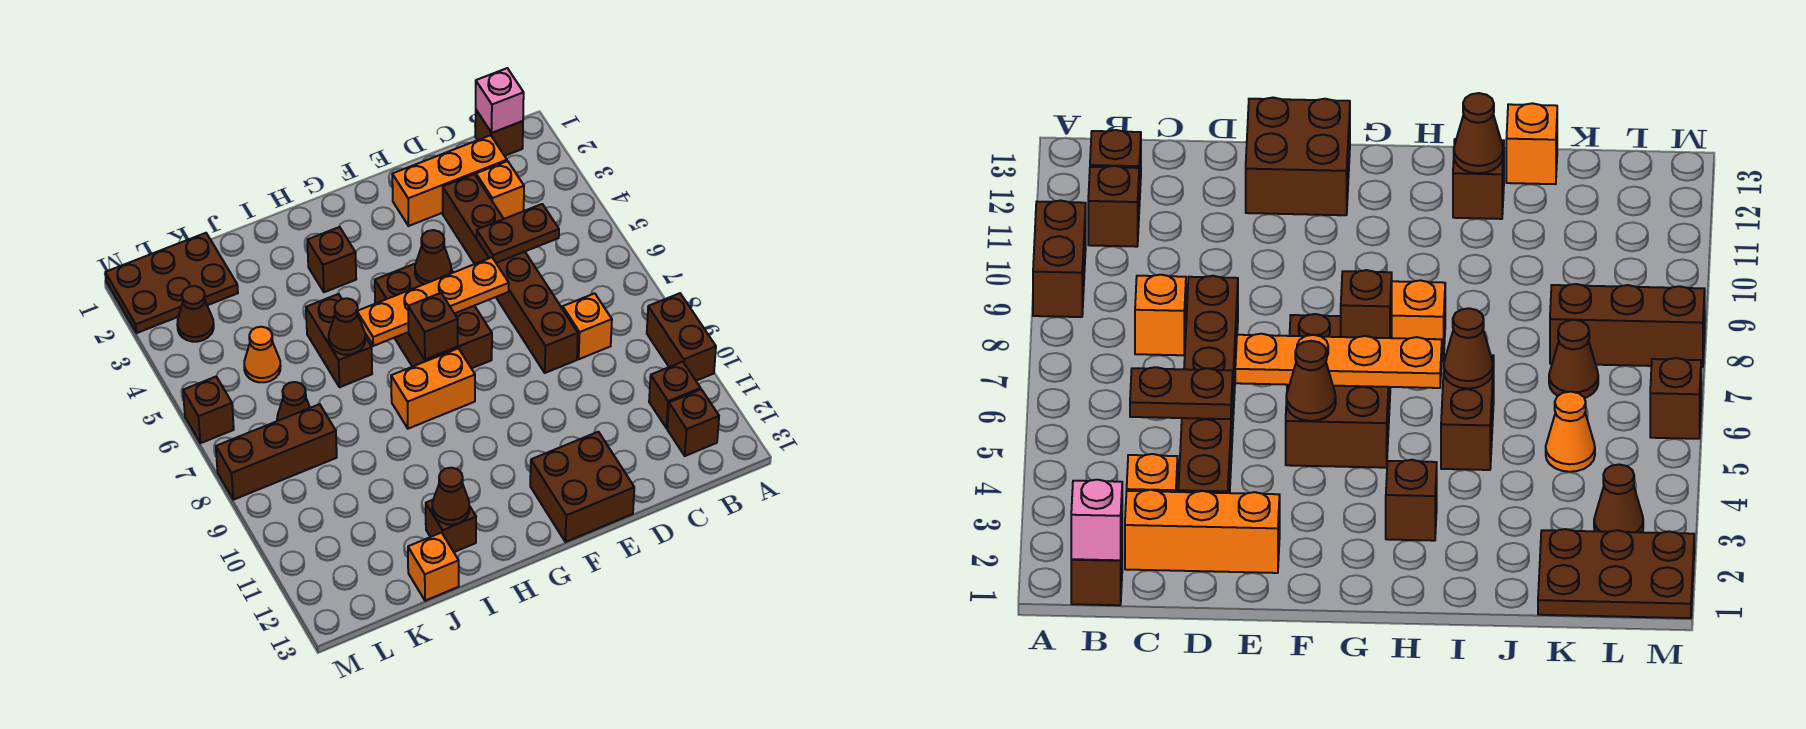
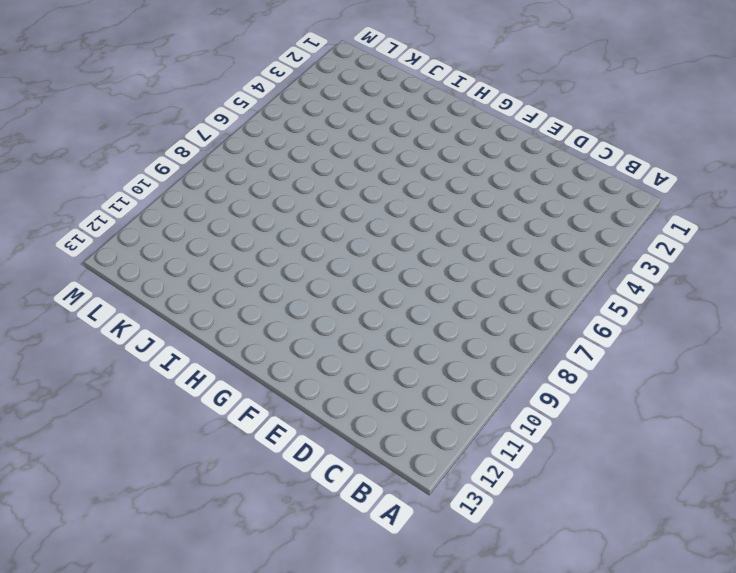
none -> brown 1x2 brick [647,293,716,381]
none -> brown 1x1 brick [475,110,523,156]
none -> brown 1x1 brick [649,362,701,428]

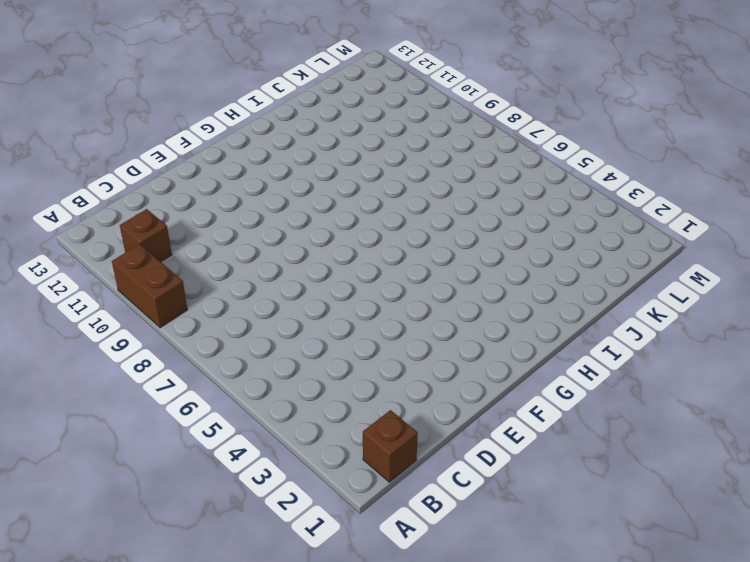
none -> brown 1x1 brick [667,389,719,456]
none -> orange 1x3 brick [392,135,507,226]
none -> orange 1x1 brick [476,161,524,219]

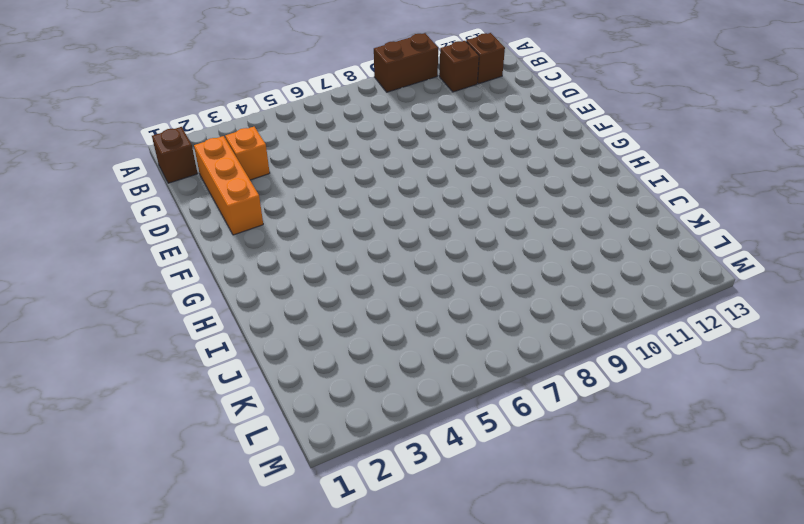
none -> orange 1x1 brick [563,293,612,359]
none -> brown 1x6 brick [443,174,578,373]
none -> brown 2x2 brick [530,432,634,542]

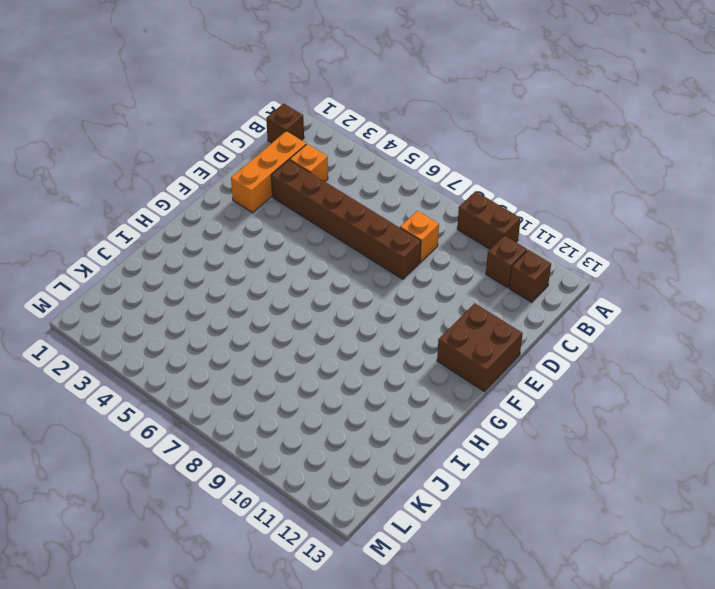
none -> brown 2x3 brick [375,263,492,369]
none -> orange 1x2 brick [391,348,475,429]
none -> brown 1x1 brick [307,227,356,292]

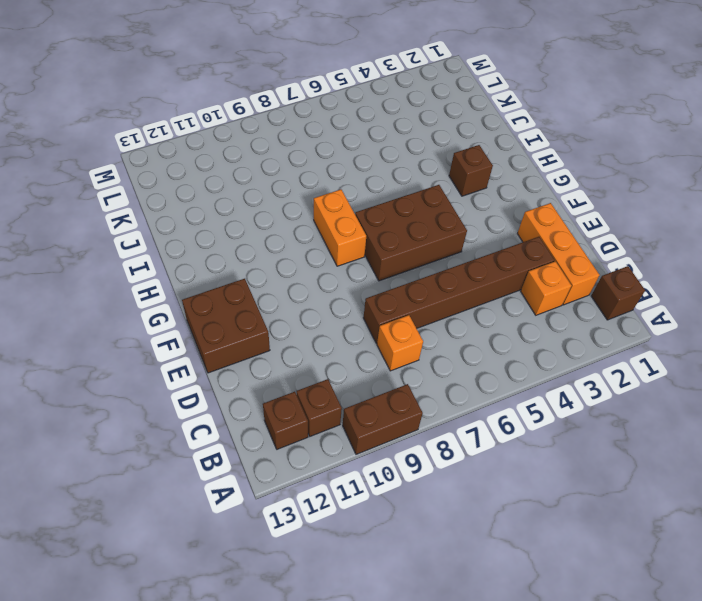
none -> brown 1x2 brick [306,294,372,387]
none -> brown 1x1 brick [426,500,476,552]
none -> orange 1x1 brick [408,533,459,601]

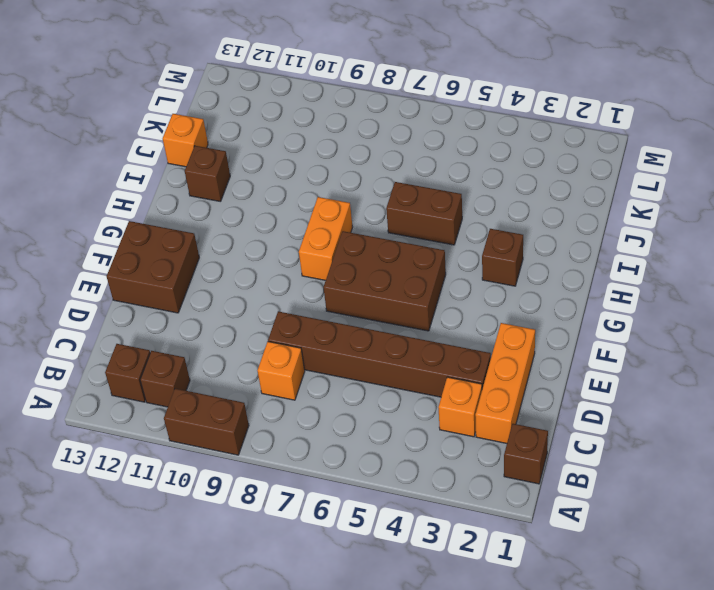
none -> brown 2x3 plate [105,233,238,333]
none -> orange 1x1 cone [244,327,281,382]
none -> brown 1x1 cone [277,382,310,421]

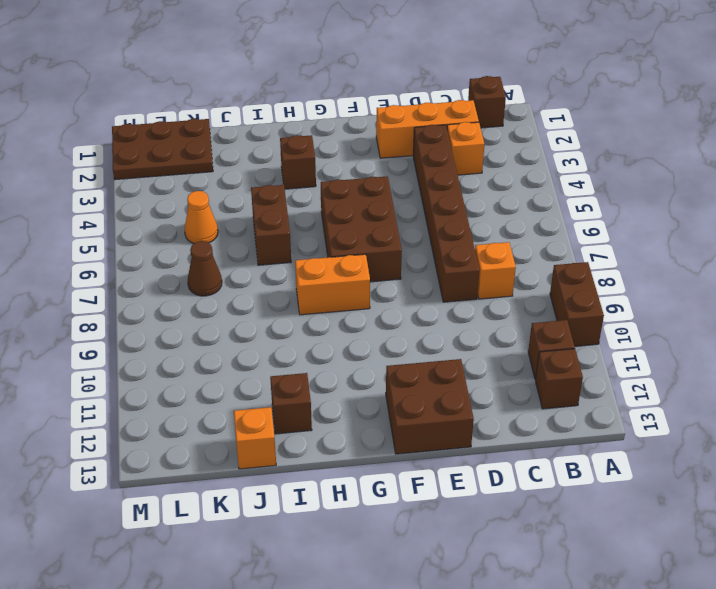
none -> brown 1x3 brick [216,404,337,500]
none -> brown 1x1 cone [177,286,214,342]
none -> brown 1x1 brick [183,377,234,443]

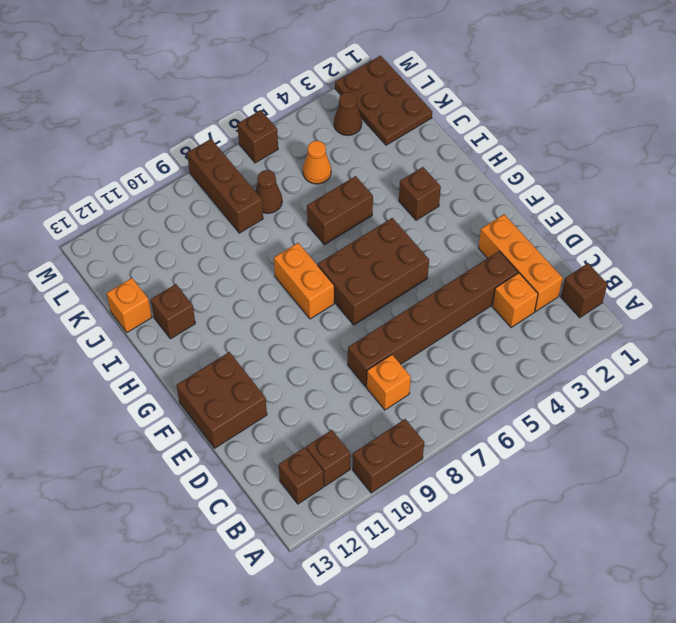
none -> pink 1x1 brick [476,68,524,133]
none -> brown 1x2 plate [477,204,559,263]
none -> orange 1x4 plate [358,257,509,346]

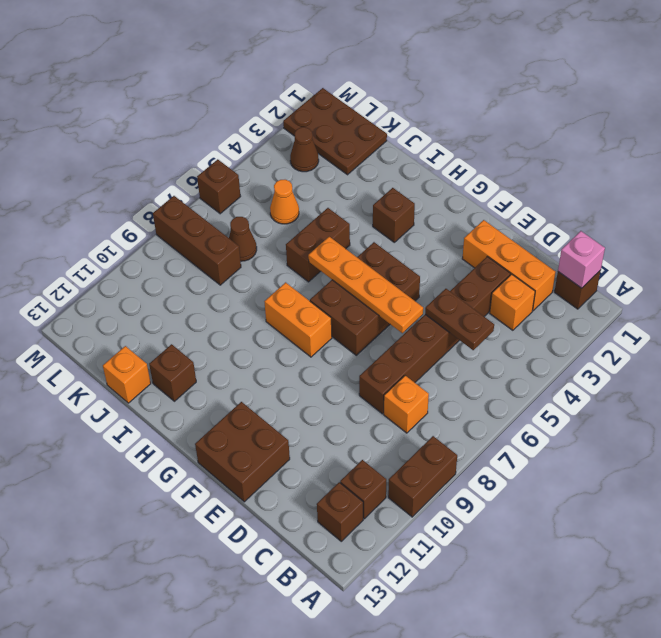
none -> brown 1x1 cone [415,230,451,284]
none -> brown 1x1 brick [408,293,458,360]
none -> brown 1x1 cone [329,298,365,355]

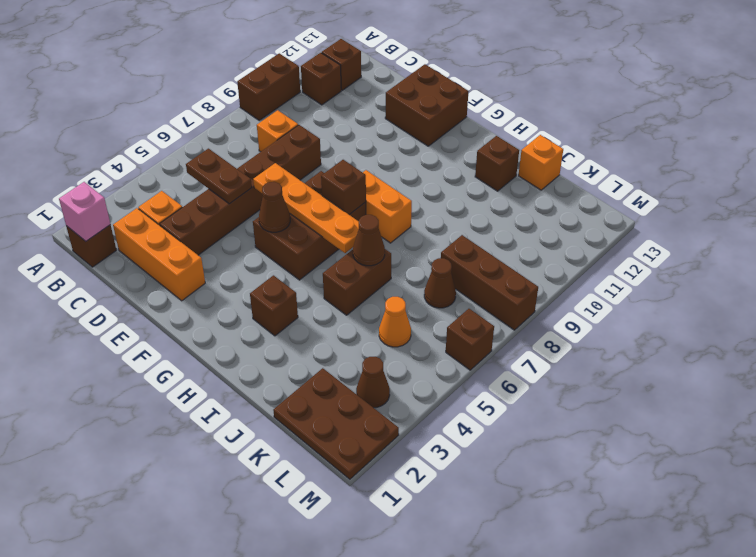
none -> brown 1x1 cone [432,468,469,525]

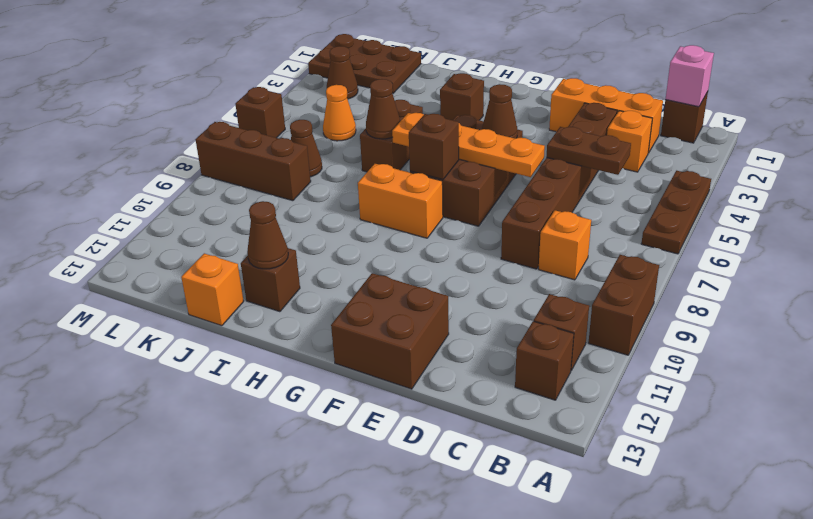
brown 1x3 plate [641,171,711,254] -> none

